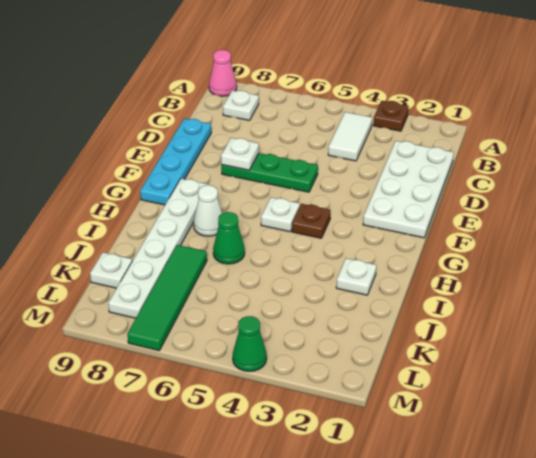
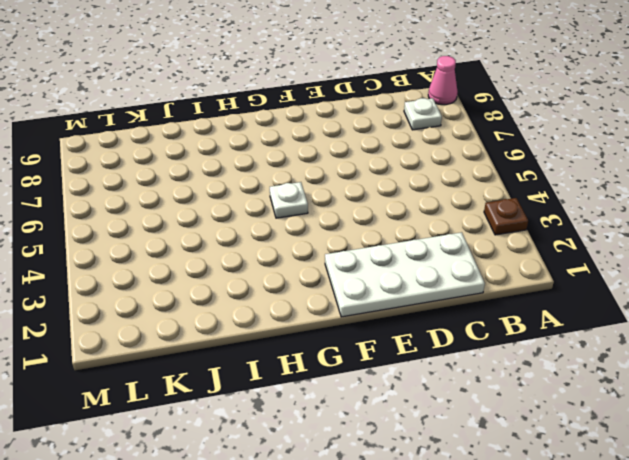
none -> white 1x2 tile [328,112,372,161]
none -> cyan 1x4 plate [140,118,211,205]
none -> green 1x3 plate [221,153,318,192]

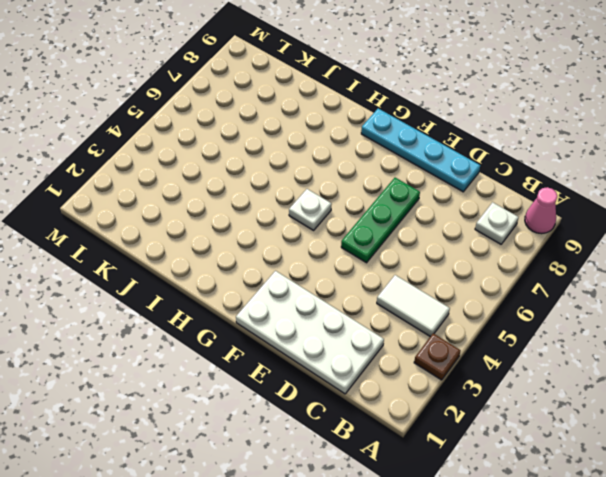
none -> brown 1x1 plate [292,204,330,238]
none -> white 1x6 plate [108,179,209,318]
none -> white 1x1 cone [194,185,222,236]

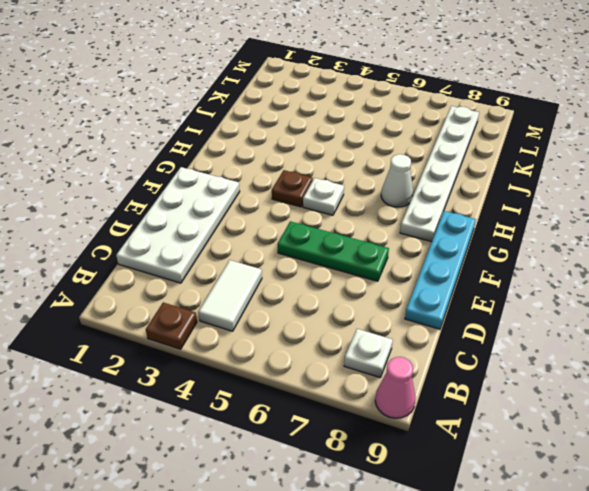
none -> white 1x1 plate [336,258,376,295]
none -> green 1x1 cone [213,212,245,264]
none -> green 1x4 tile [127,245,207,351]

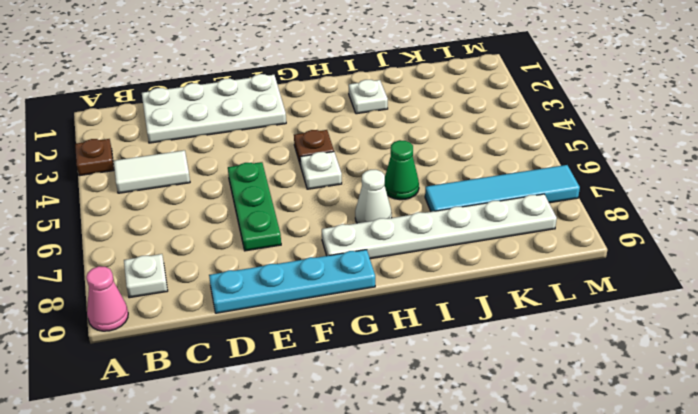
cyan 1x4 tile [425,165,580,212] -> green 1x4 tile [127,245,207,351]
none -> white 1x1 plate [90,252,132,288]
none -> green 1x1 cone [233,316,267,371]
none -> white 1x1 plate [221,138,259,170]

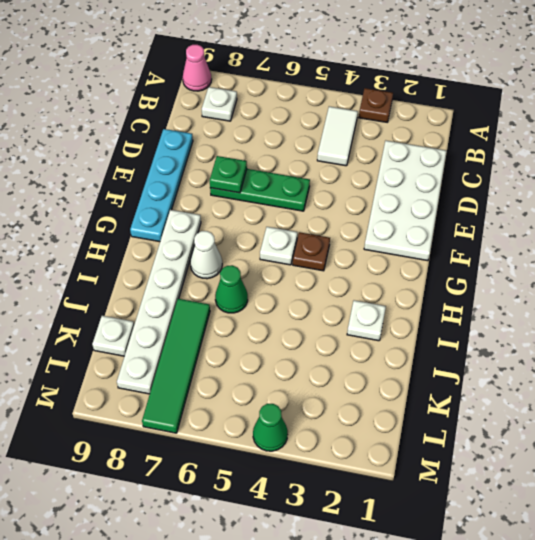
green 1x1 plate [210,156,247,193] -> white 1x1 plate [221,138,259,170]

